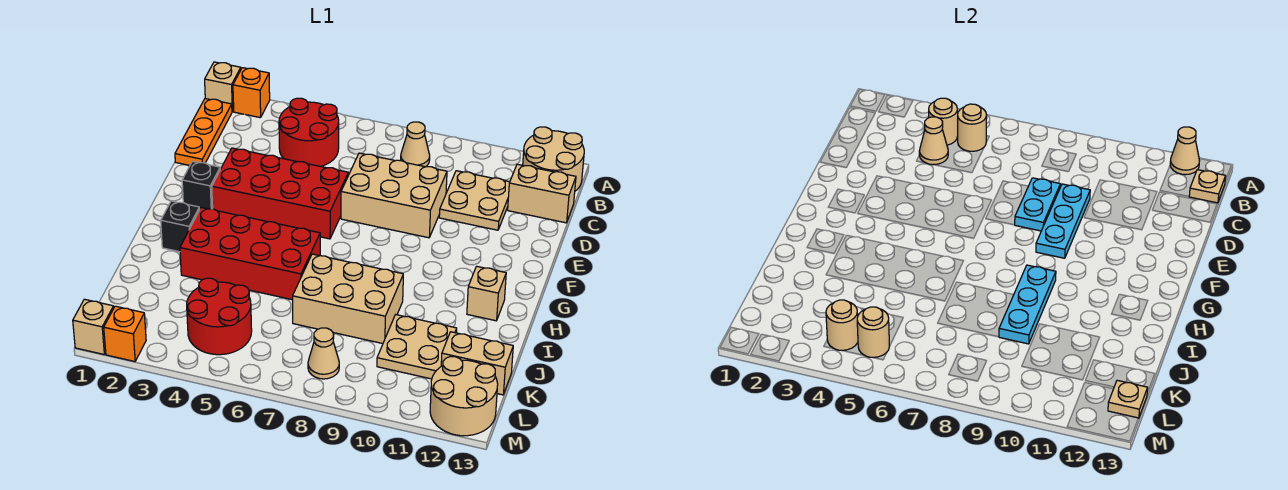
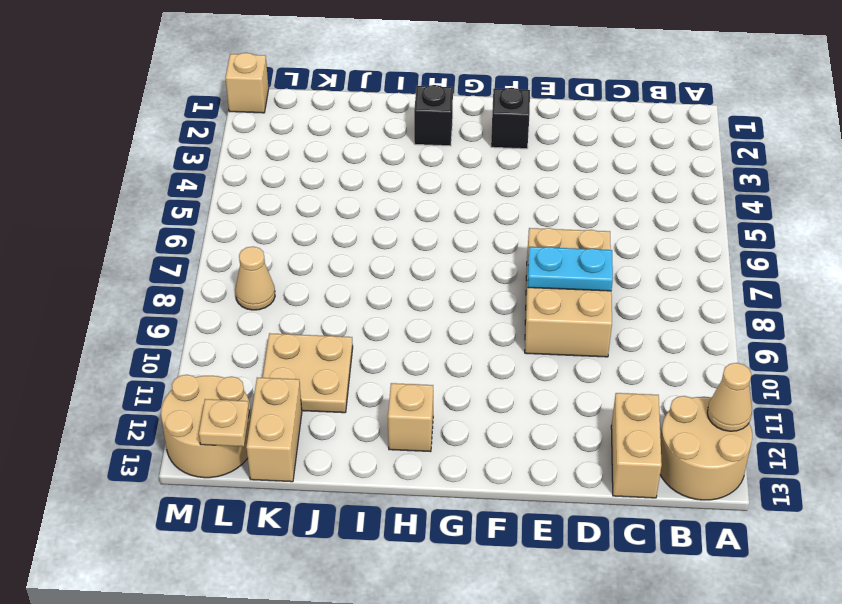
none -> tan 1x1 brick [205,62,241,111]
none -> orange 1x1 brick [233,68,270,118]
none -> orange 1x3 plate [175,99,232,165]
none -> red 2x2 round brick [279,98,339,166]

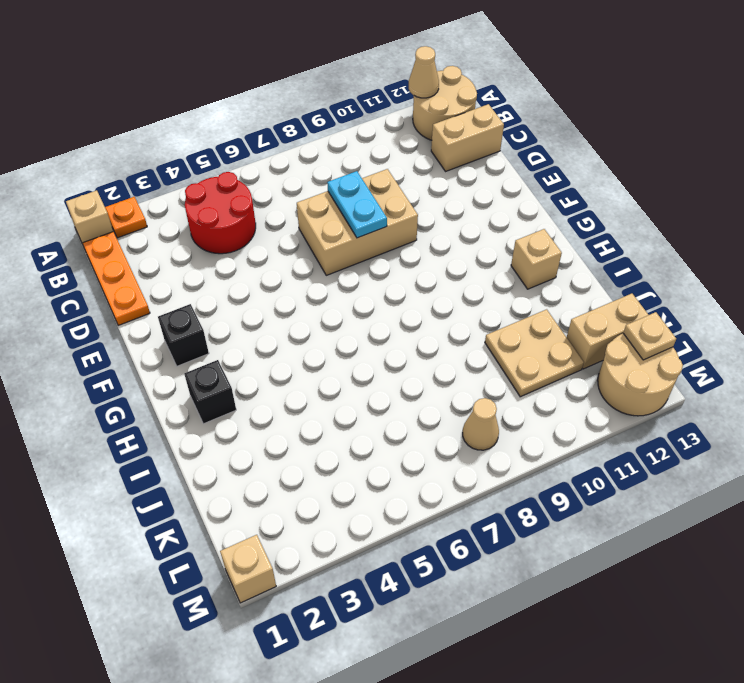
orange 1x1 plate [105,197,147,238] -> orange 1x1 brick [233,68,270,118]
none -> tan 1x1 cone [401,122,430,167]
none -> tan 2x2 plate [439,171,510,230]
none -> red 2x4 brick [212,148,348,239]
none -> red 2x4 brick [180,207,320,300]

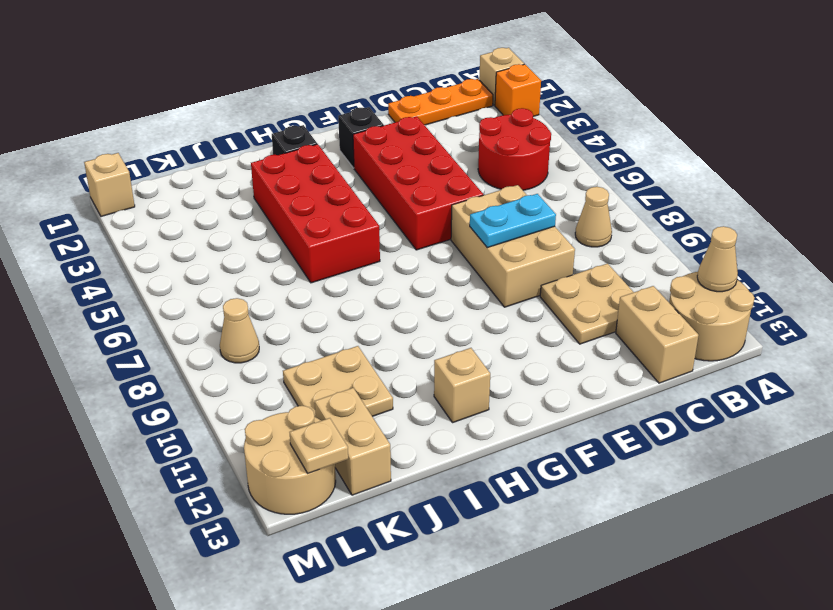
none -> tan 2x3 brick [293,254,403,344]
none -> red 2x2 round brick [187,278,252,355]
none -> orange 1x1 brick [104,306,146,362]
none -> tan 1x1 round brick [929,98,958,145]

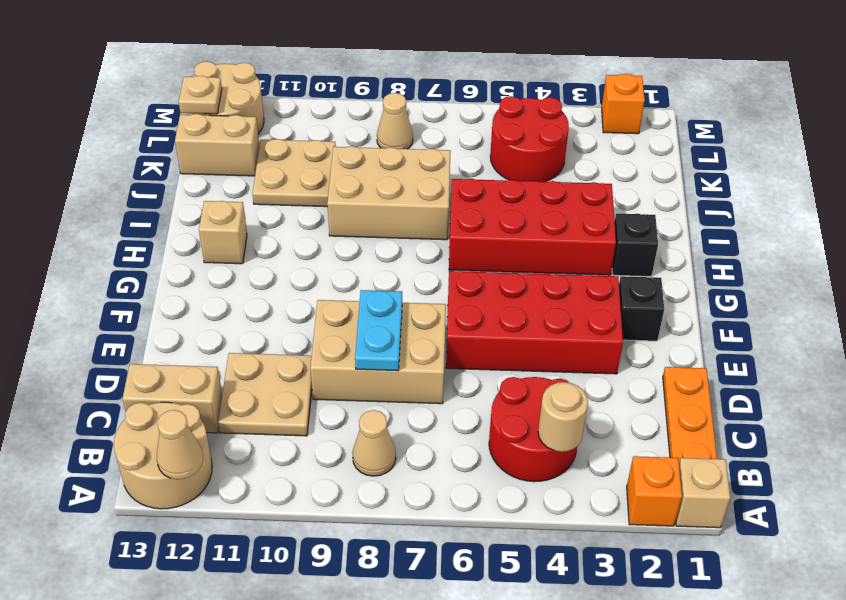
none -> tan 1x1 brick [73,299,114,354]
none -> tan 1x1 round brick [958,104,987,151]
none -> tan 1x1 plate [1189,170,1226,203]
none -> tan 1x1 cone [919,117,948,165]

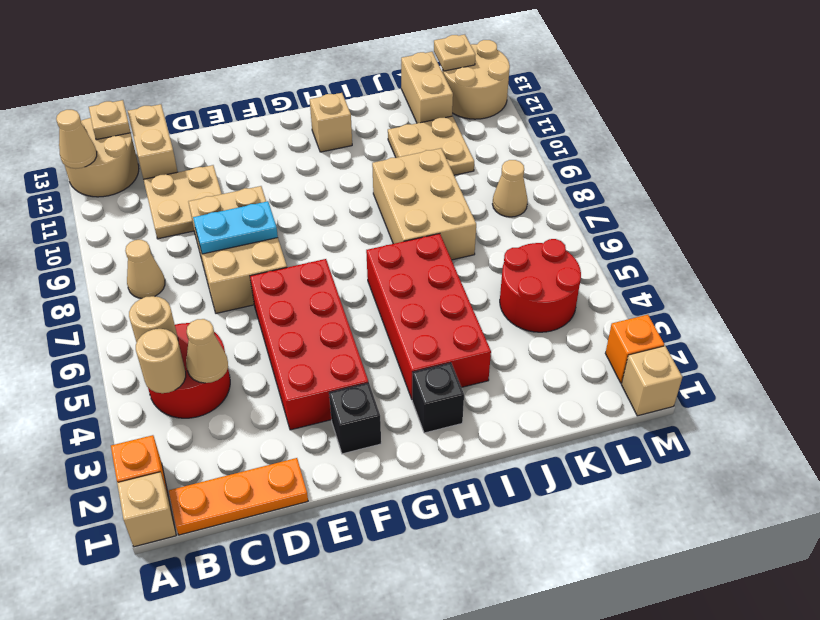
none -> cyan 1x3 plate [1036,184,1090,258]
none -> cyan 1x3 plate [999,265,1056,344]
none -> tan 1x1 round brick [826,300,858,351]
none -> tan 1x1 round brick [857,307,890,358]

